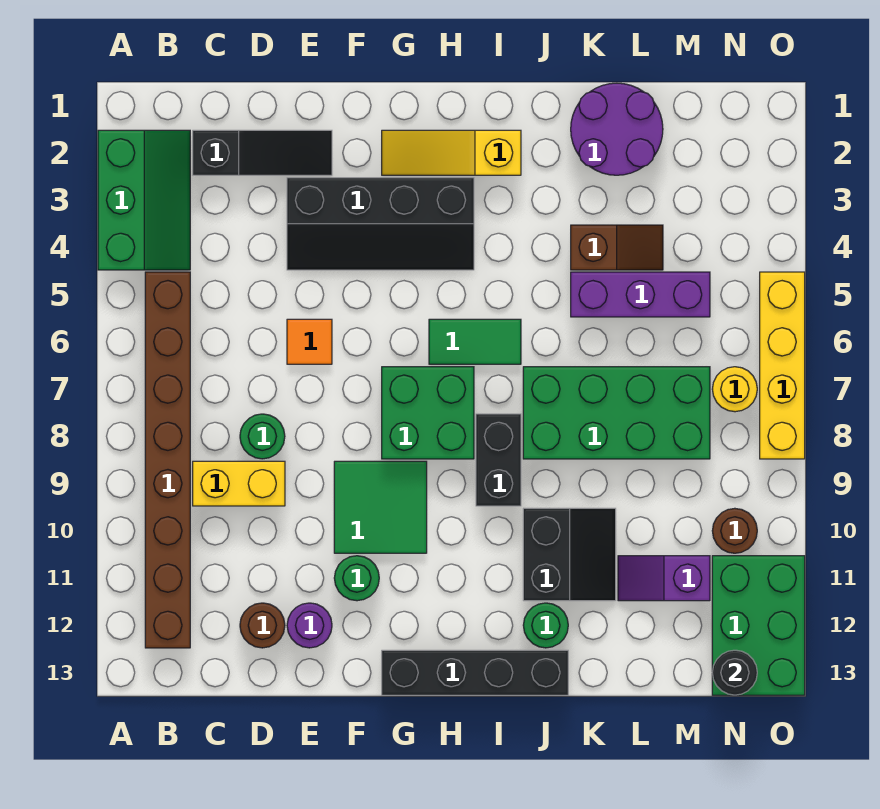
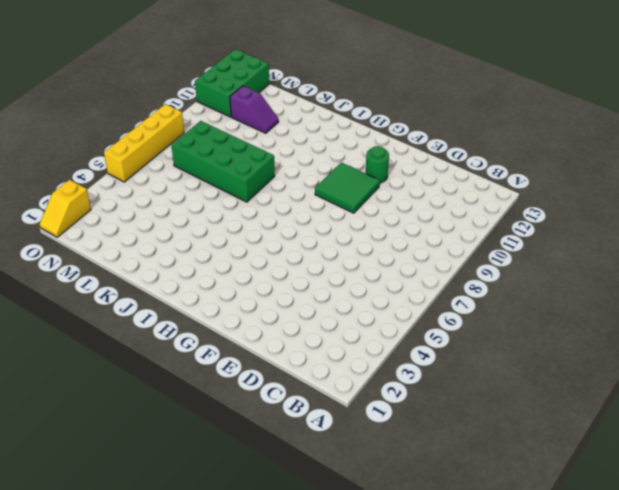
yellow 1x2 slope [40,180,91,237] -> none
none -> green 2x3 slope [98,130,190,270]
none -> brown 1x8 brick [145,272,190,648]
none -> black 1x3 slope [193,130,332,175]

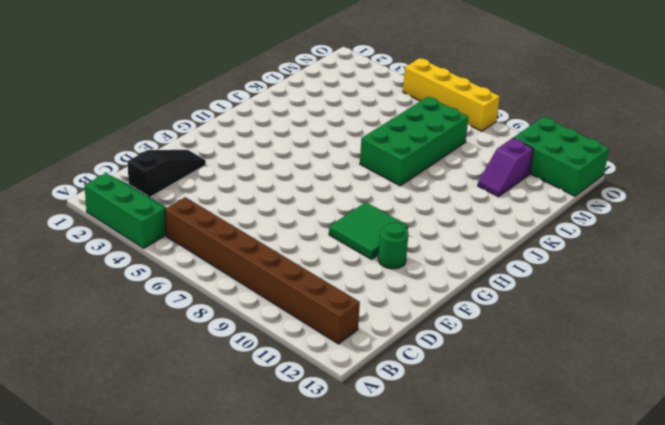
none -> yellow 1x2 brick [193,461,285,506]
none -> green 1x1 round brick [240,414,285,459]
none -> brown 1x1 round brick [240,603,285,648]

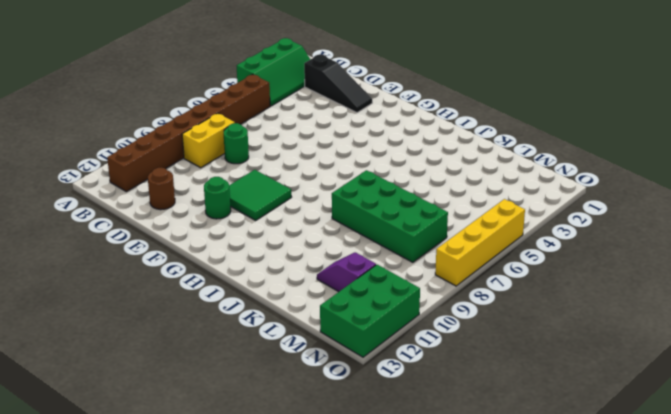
yellow 1x2 brick [182,113,235,168] -> yellow 1x2 brick turned to [193,461,285,506]
none -> black 2x4 slope [287,178,474,270]
none -> orange 1x1 tile [287,319,332,364]
none -> purple 1x1 round brick [287,603,332,648]

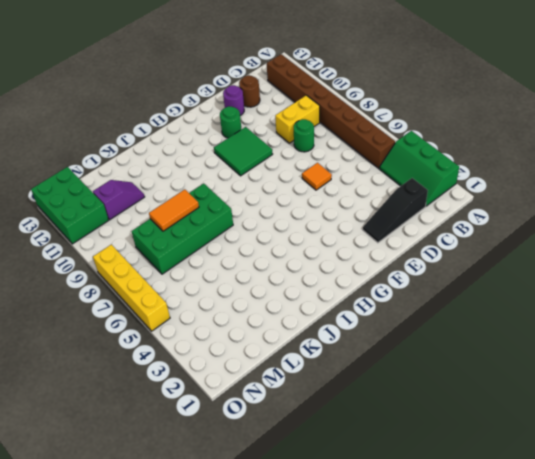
orange 1x2 tile [149,189,199,231] -> none
none -> black 2x4 slope [287,178,474,270]
none -> yellow 1x3 slope [382,130,521,175]
none -> green 2x2 brick [382,367,474,459]

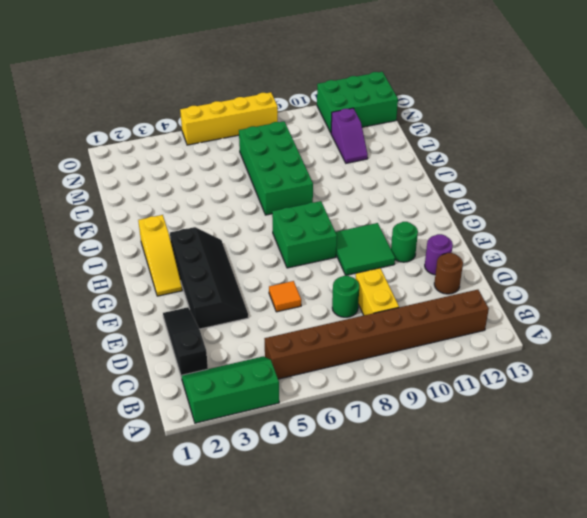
none -> black 1x4 brick [382,650,568,695]
none -> green 1x2 tile [429,319,521,364]
none -> black 1x2 brick [476,414,521,506]

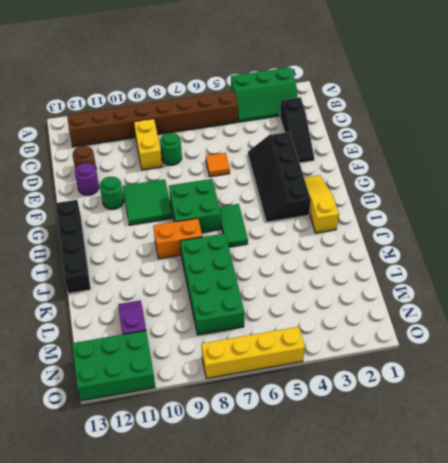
orange 1x2 brick [154,218,202,259] -> black 1x2 brick [476,414,521,506]
none -> black 2x2 slope [523,508,616,601]
none -> green 1x1 round brick [523,603,568,648]
none -> purple 2x2 round brick [571,83,663,175]

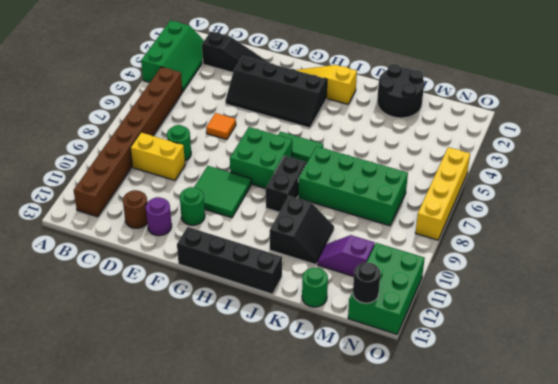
black 2x2 round brick [377,64,424,118] -> purple 2x2 round brick [571,83,663,175]
green 1x1 round brick [302,268,328,307] -> green 1x1 round brick moved to [523,603,568,648]
none -> brown 1x2 slope [571,225,663,270]
none -> purple 1x3 brick [571,272,710,317]
none -> yellow 1x1 round brick [712,367,757,412]

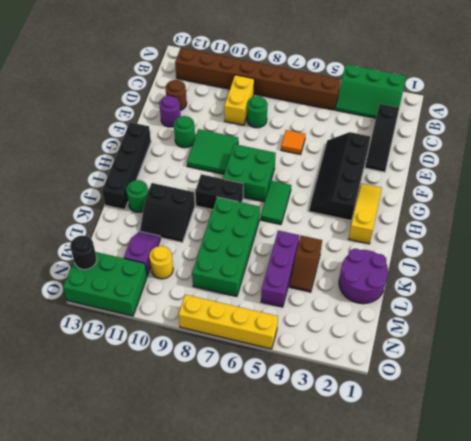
yellow 1x1 round brick [149,246,173,279] -> yellow 1x1 round brick moved to [712,367,757,412]
none -> brown 1x1 round brick [712,508,757,553]

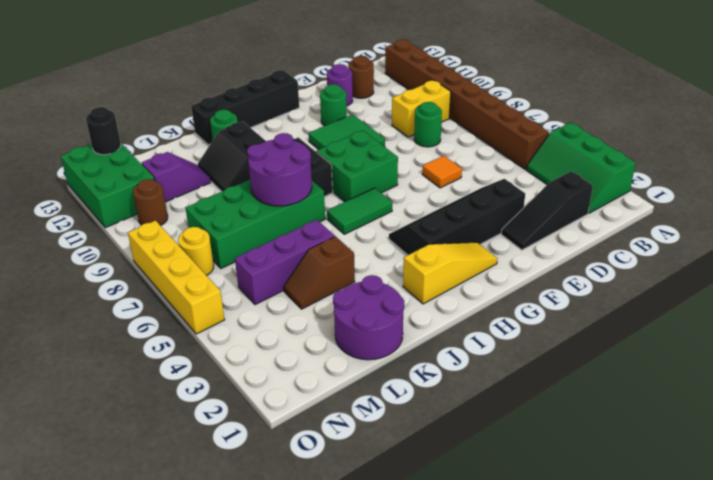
purple 2x2 round brick [247,133,312,206] -> none

